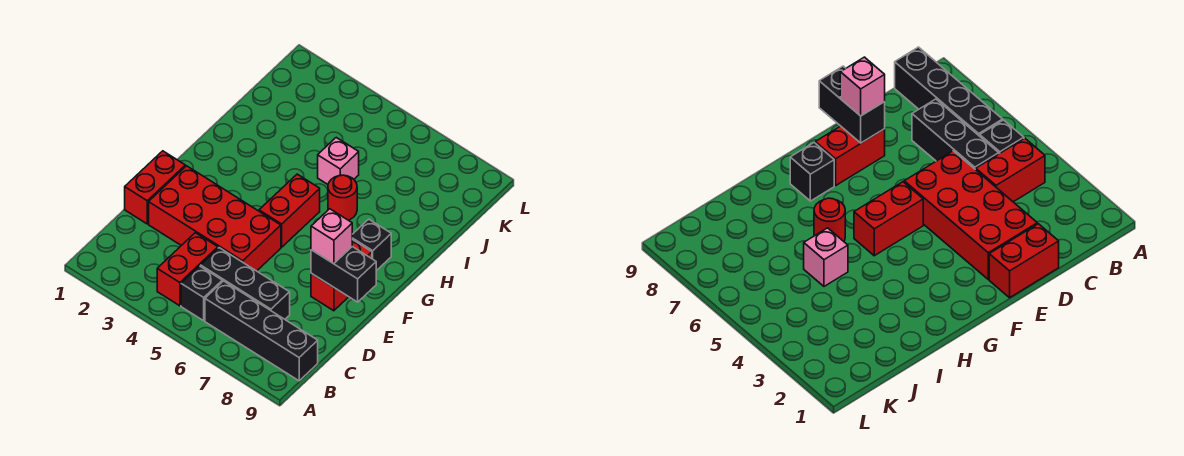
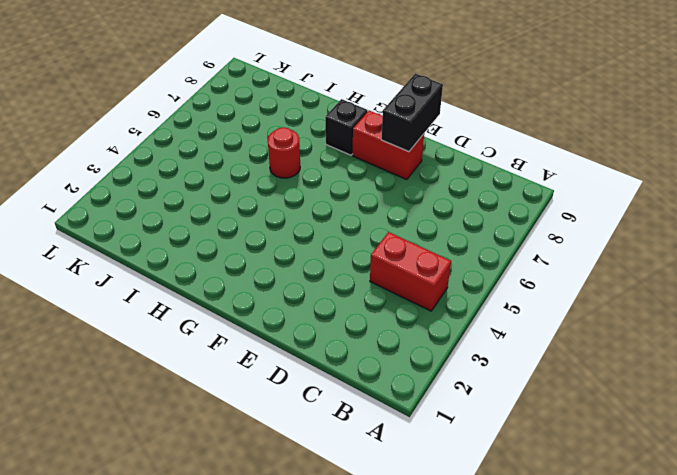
none -> black 1x1 brick [181,266,222,321]
none -> black 1x4 brick [205,281,318,381]
none -> black 1x3 brick [201,248,290,319]

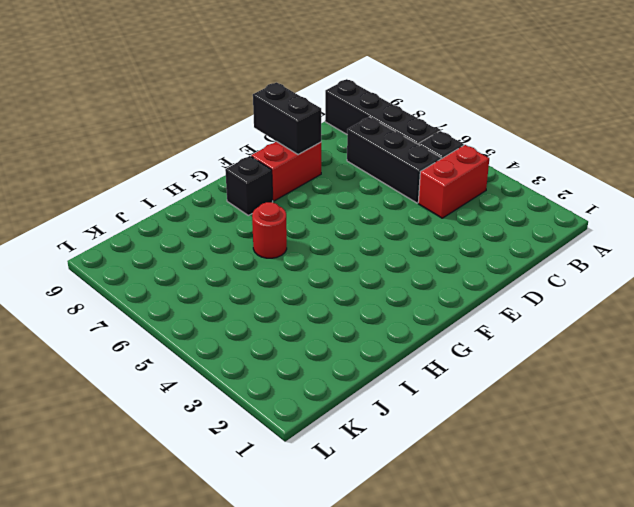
none -> red 1x2 brick [125,151,185,224]
none -> red 2x4 brick [149,166,281,271]
none -> red 1x2 brick [259,174,320,247]

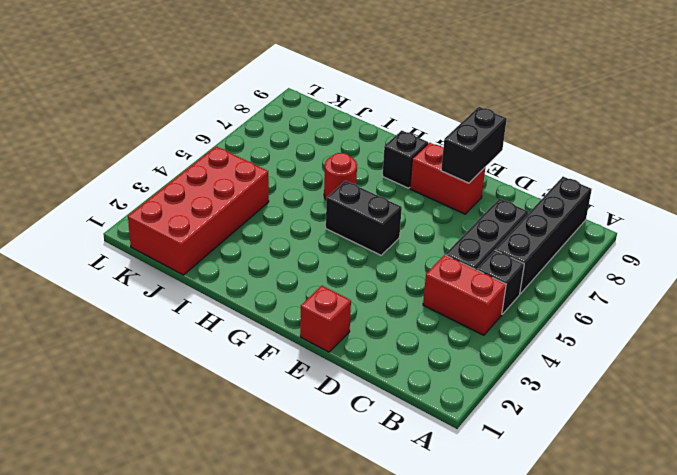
red 1x1 brick [300,286,351,352] -> red 1x2 brick [125,151,185,224]
black 1x2 brick [326,181,402,255] -> red 1x2 brick [259,174,320,247]
red 2x4 brick [128,146,269,275] -> red 2x4 brick moved to [149,166,281,271]
none -> pink 1x1 brick [318,138,359,184]
none -> pink 1x1 brick [311,209,352,264]

